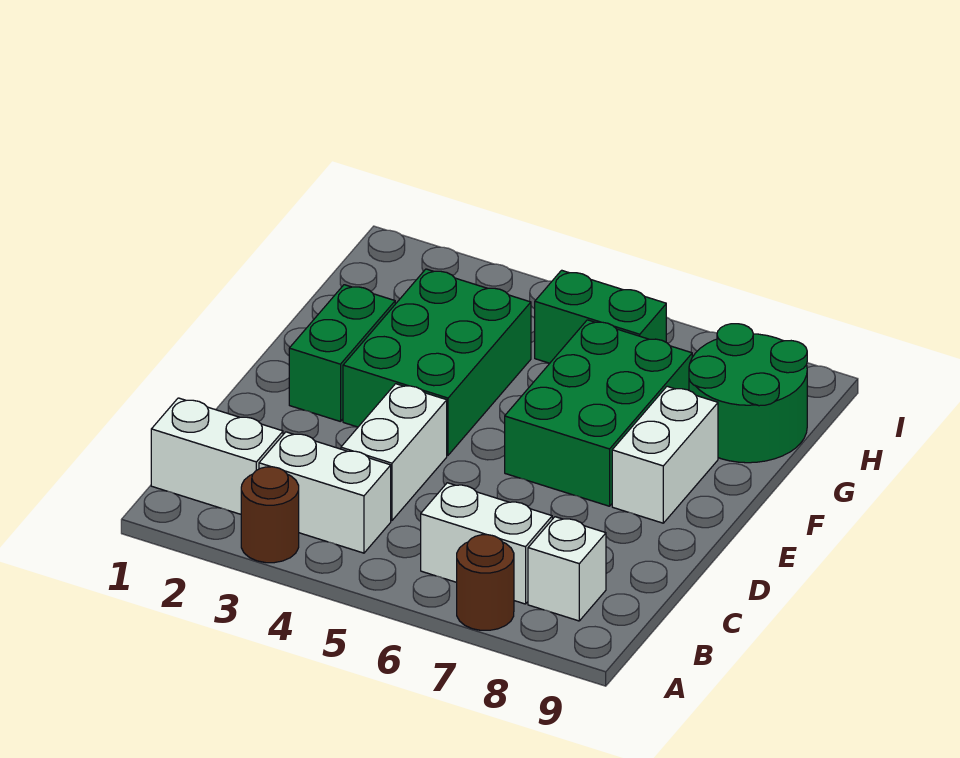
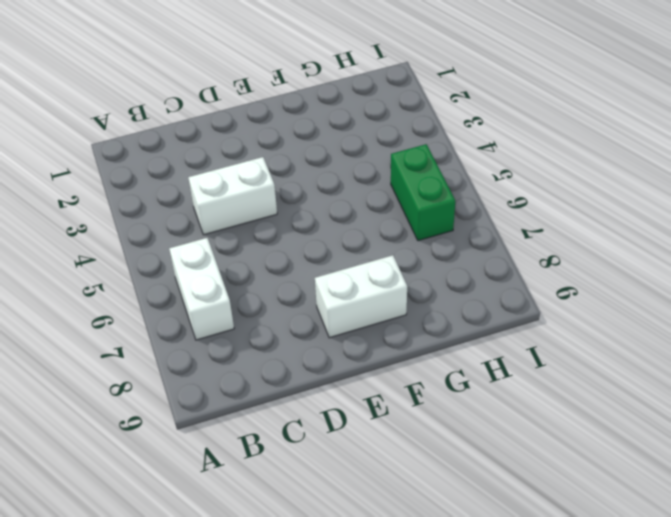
none -> brown 1x1 round brick [241,467,299,563]
none -> brown 1x1 round brick [457,535,514,630]
none -> white 1x2 brick [151,398,283,514]

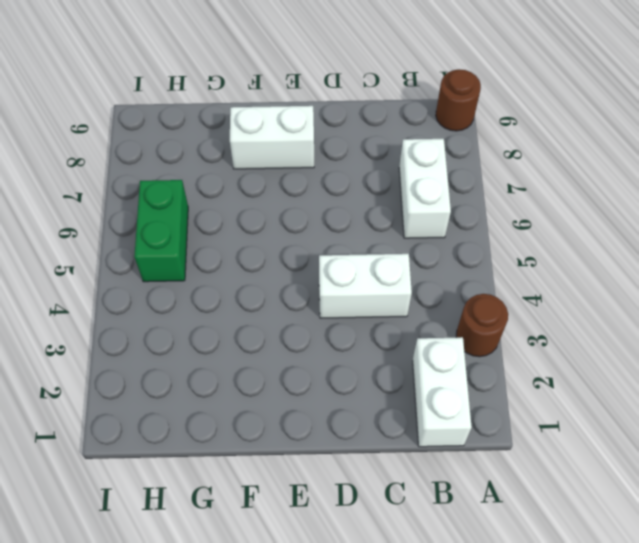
brown 1x1 round brick [436,69,481,131] -> brown 1x1 round brick moved to [457,535,514,630]
none -> white 1x2 brick [259,432,391,553]
none -> white 1x1 brick [528,517,606,621]
none -> green 1x2 brick [289,285,395,422]

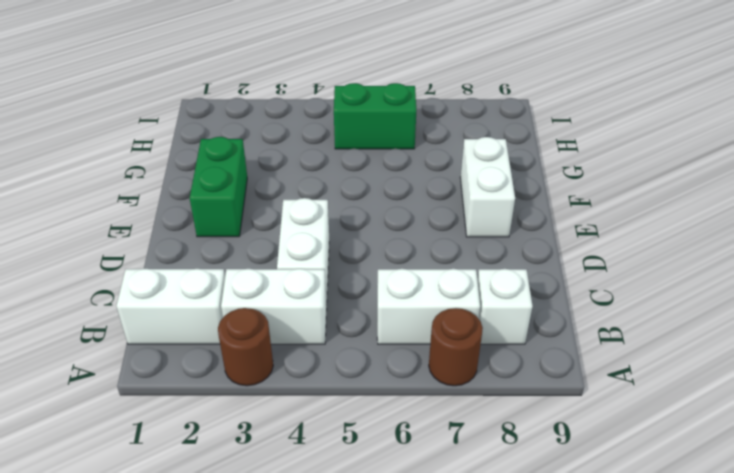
none -> green 2x3 brick [343,269,531,455]
none -> green 2x3 brick [505,320,692,506]
none -> green 2x2 round brick [689,324,807,463]

